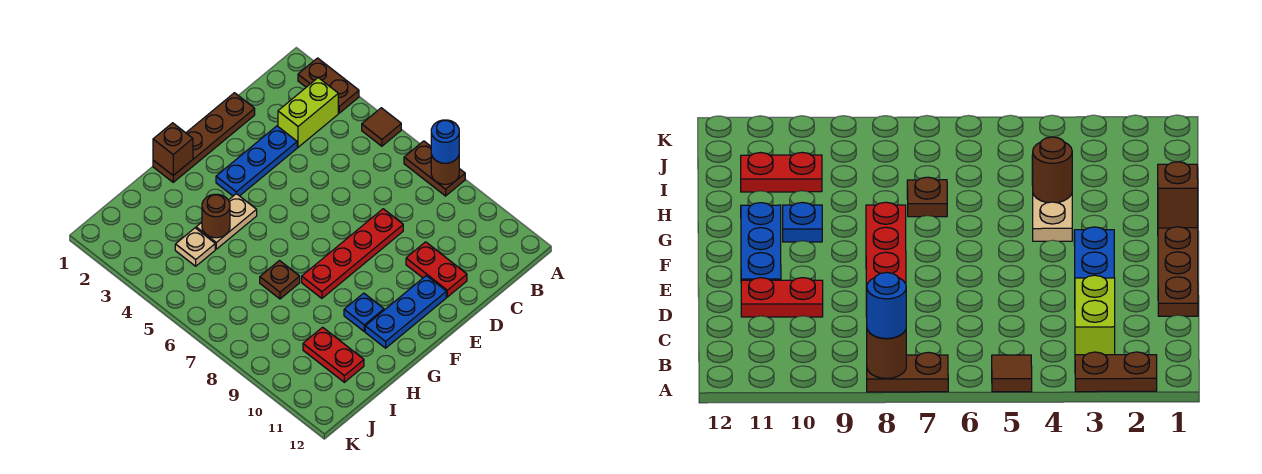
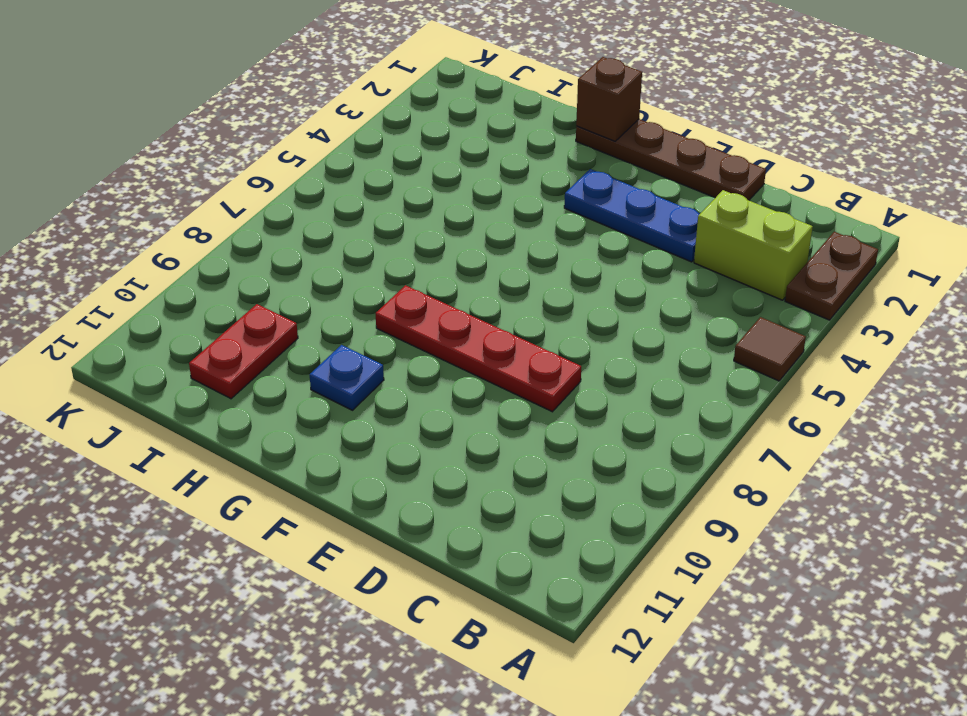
none -> brown 1x2 plate [404,141,465,196]
none -> red 1x2 plate [406,242,467,297]
none -> blue 1x3 plate [365,276,446,348]

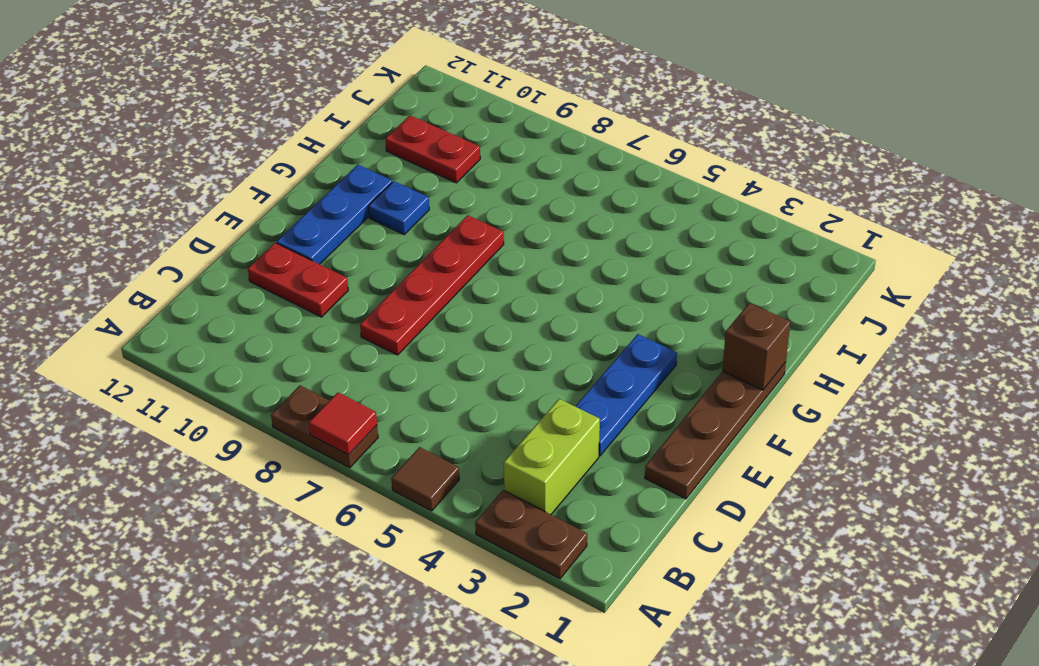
red 1x1 tile [309,393,377,455] -> none
none -> tan 1x2 plate [196,194,257,249]
none -> brown 1x1 plate [260,261,300,299]
none -> tan 1x1 plate [175,228,215,266]

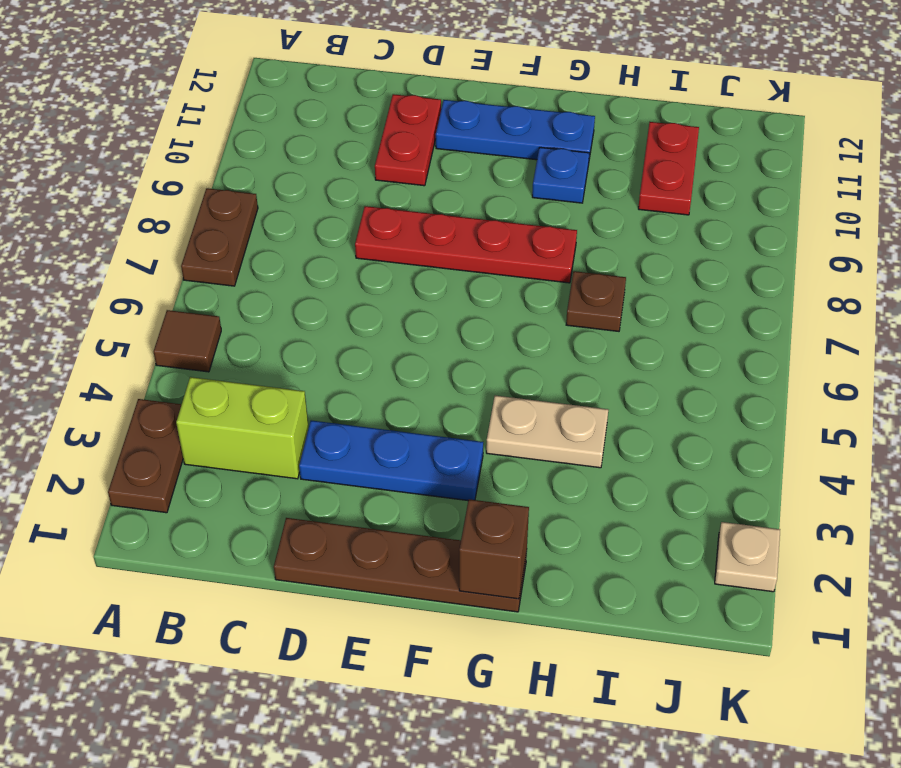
tan 1x1 plate [715,522,780,592] -> tan 1x1 plate moved to [175,228,215,266]
none -> brown 1x1 round brick [431,155,459,184]
none -> brown 1x1 round brick [202,194,230,238]
none -> blue 1x1 round brick [431,120,459,163]

